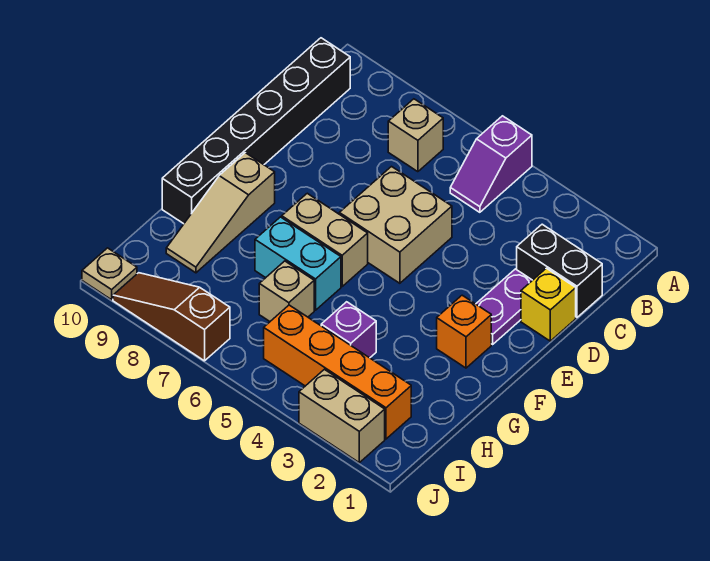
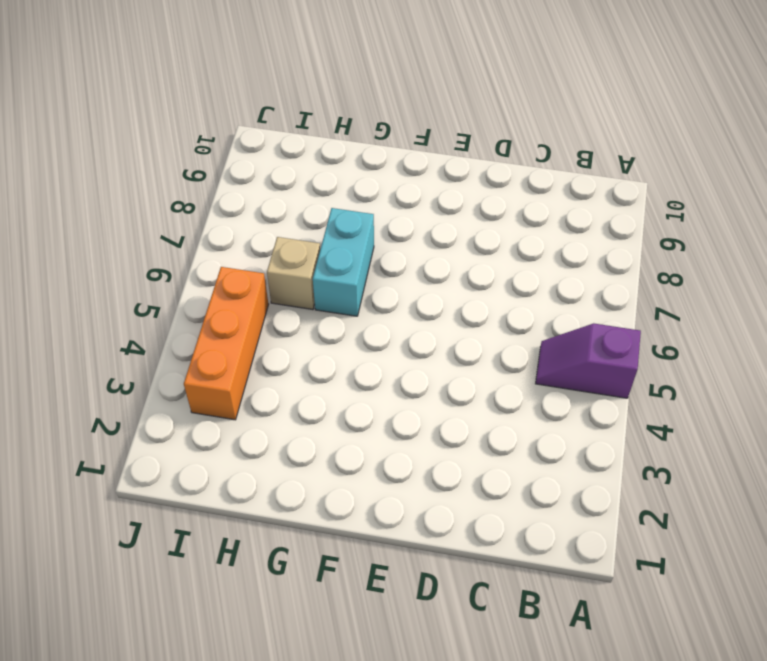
orange 1x3 brick [184,267,269,420] -> orange 1x4 brick [264,305,411,439]
none -> tan 1x1 brick [388,99,443,172]
none -> black 1x6 brick [162,38,350,224]
none -> black 1x2 brick [517,224,602,317]

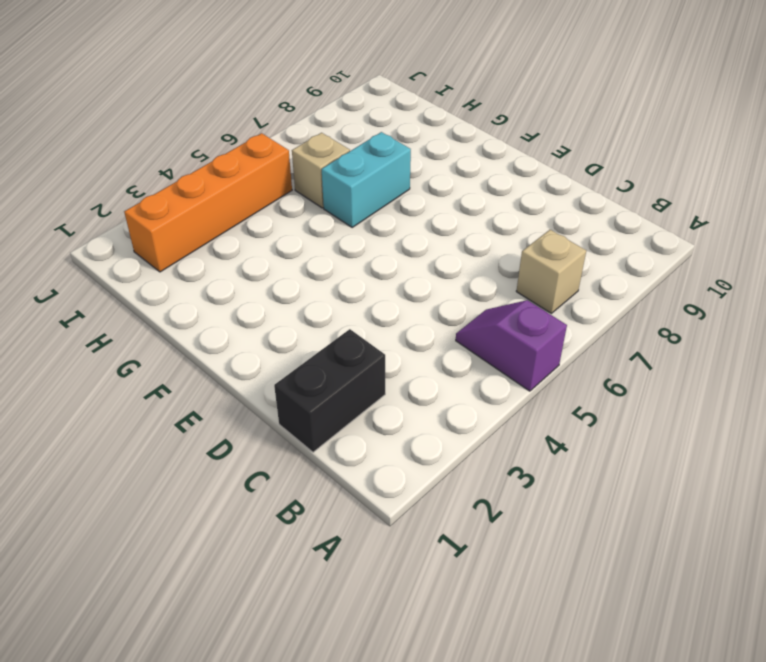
none -> black 1x6 brick [162,38,350,224]
none -> yellow 1x1 brick [521,268,576,341]
none -> purple 1x2 plate [476,269,532,344]

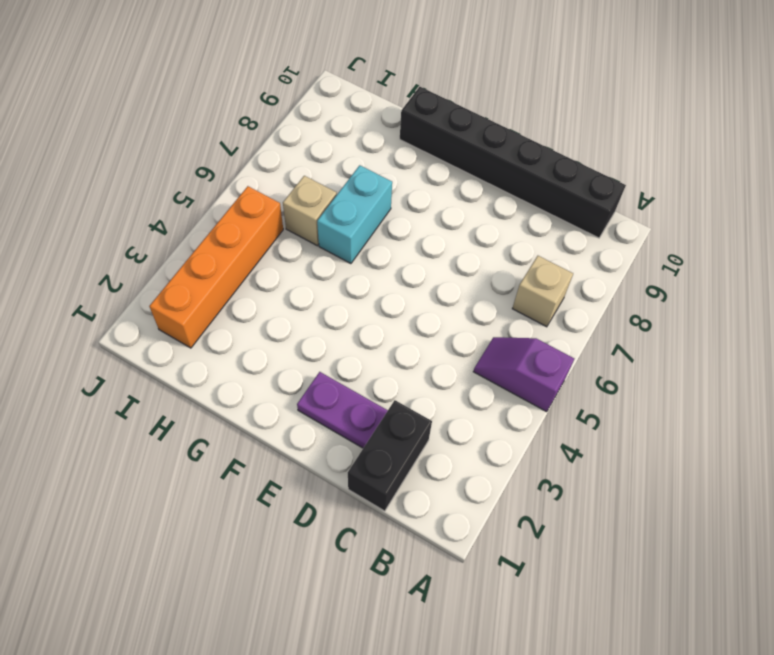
none -> yellow 1x1 brick [521,268,576,341]
none -> tan 2x2 brick [339,167,452,283]
none -> orange 1x1 brick [437,295,491,368]

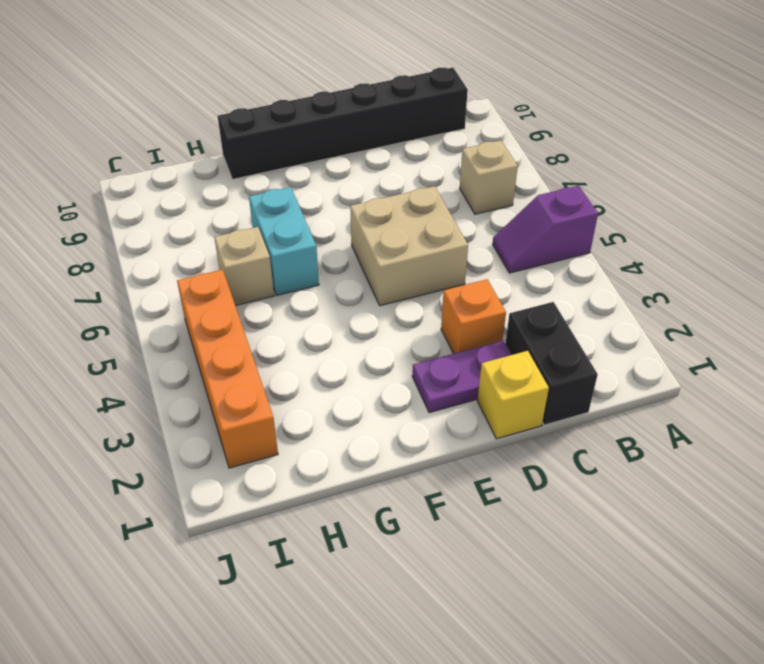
orange 1x1 brick [441,279,506,354] -> orange 1x1 brick moved to [437,295,491,368]
none -> tan 1x2 brick [282,193,368,286]
none -> tan 1x3 slope [166,153,275,273]
none -> purple 1x1 brick [321,302,376,358]

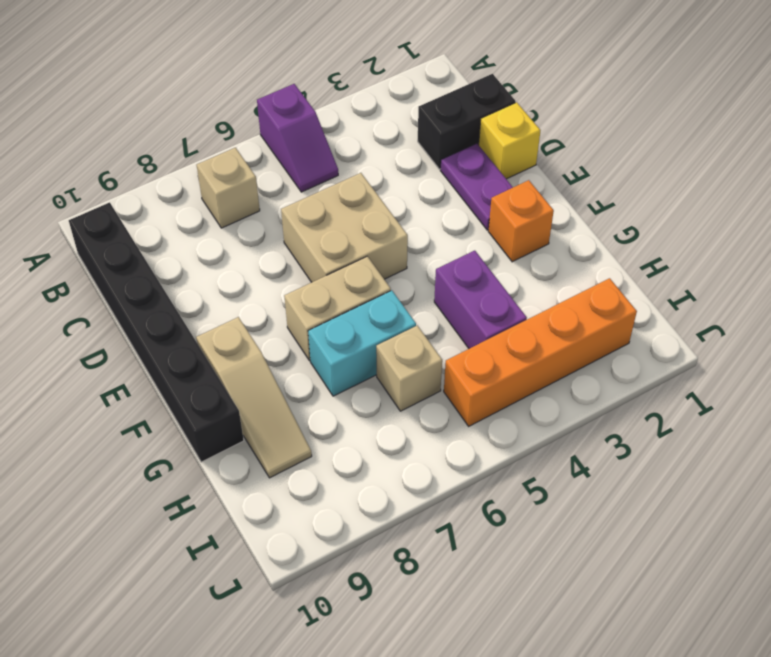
purple 1x2 brick [434,251,527,349] -> purple 1x1 brick [321,302,376,358]
none -> tan 1x2 brick [299,369,385,463]
none -> brown 1x3 slope [113,273,230,361]
none -> tan 1x1 plate [82,248,137,300]

